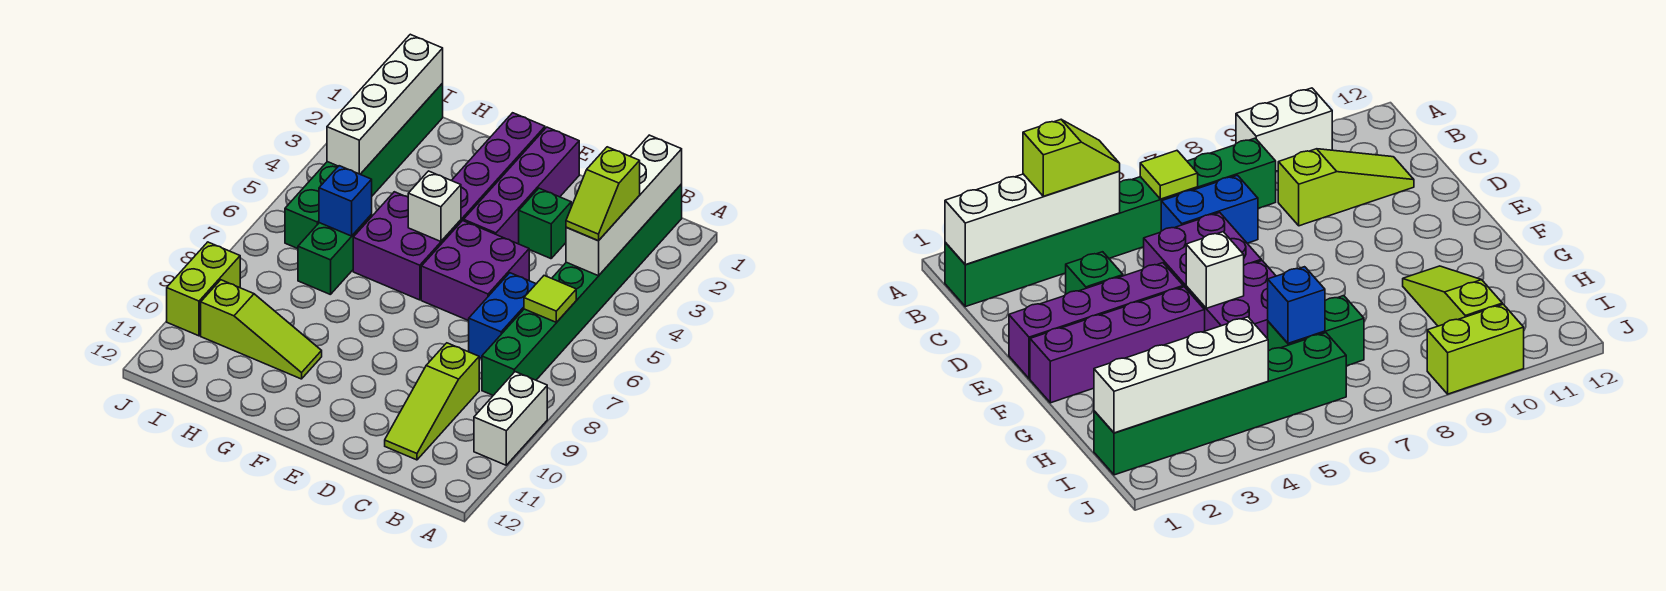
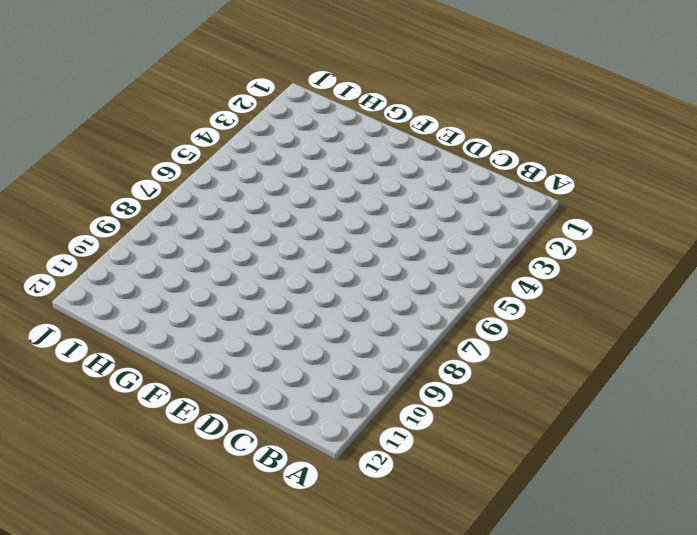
none -> white 1x2 brick [474,372,547,465]
none -> green 1x8 brick [482,184,682,395]
none -> blue 1x2 brick [469,273,536,358]

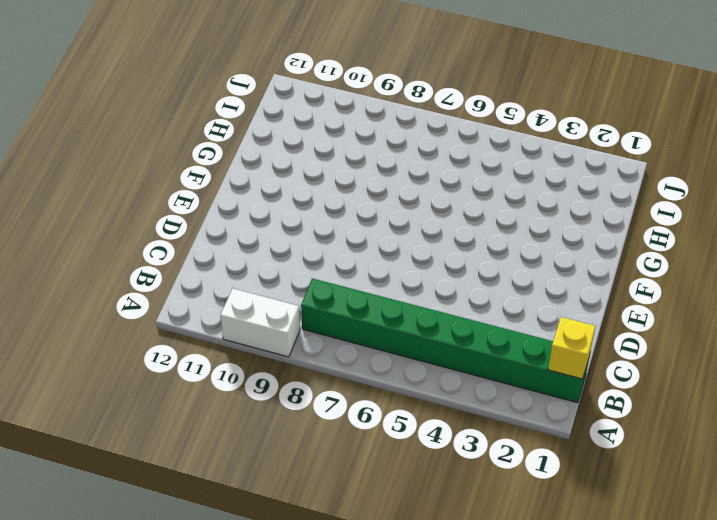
yellow 1x1 brick [548,317,595,379] -> white 1x4 brick [566,135,682,276]
none -> blue 1x2 brick [469,273,536,358]
none -> lime 1x3 slope [385,343,479,460]
none -> green 1x1 brick [519,188,571,259]

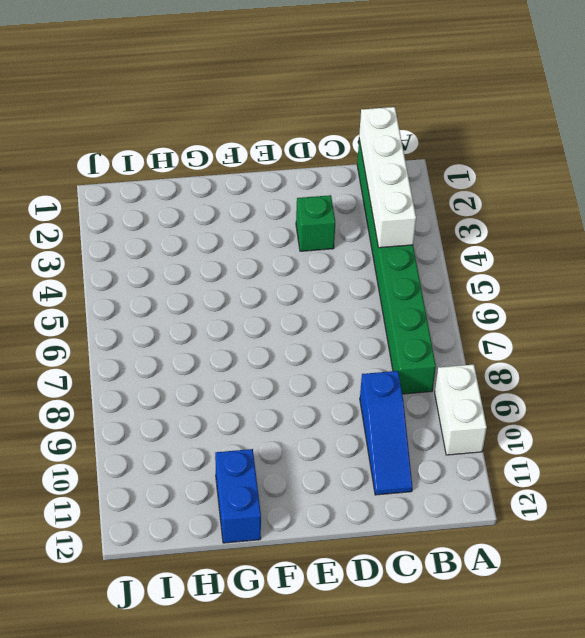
blue 1x3 slope [360,371,412,495] -> lime 1x3 slope [385,343,479,460]
blue 1x2 brick [215,449,261,543] -> blue 1x2 brick moved to [469,273,536,358]
none -> purple 2x2 brick [421,221,529,321]
none -> purple 1x4 brick [464,127,579,244]
none -> purple 1x4 brick [451,113,545,222]

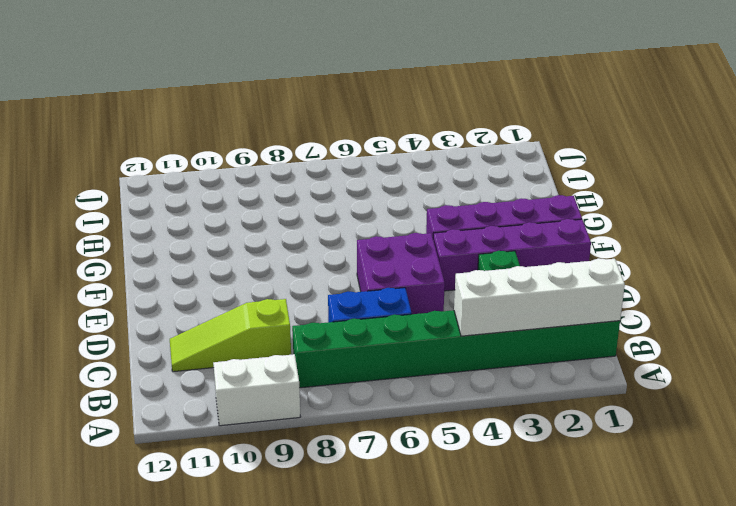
none -> purple 2x2 brick [353,192,461,300]
none -> lime 1x3 slope [201,280,322,379]
none -> green 1x2 brick [298,215,372,295]

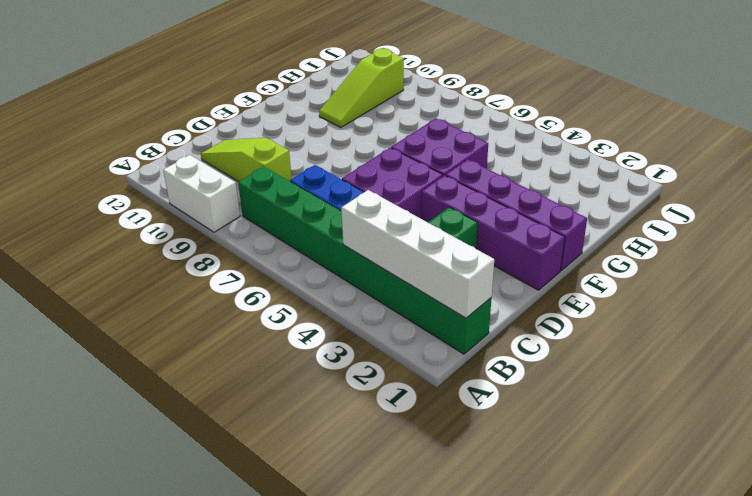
none -> green 1x2 brick [298,215,372,295]
none -> green 1x6 brick [285,83,443,249]
none -> lime 1x2 brick [167,242,240,336]

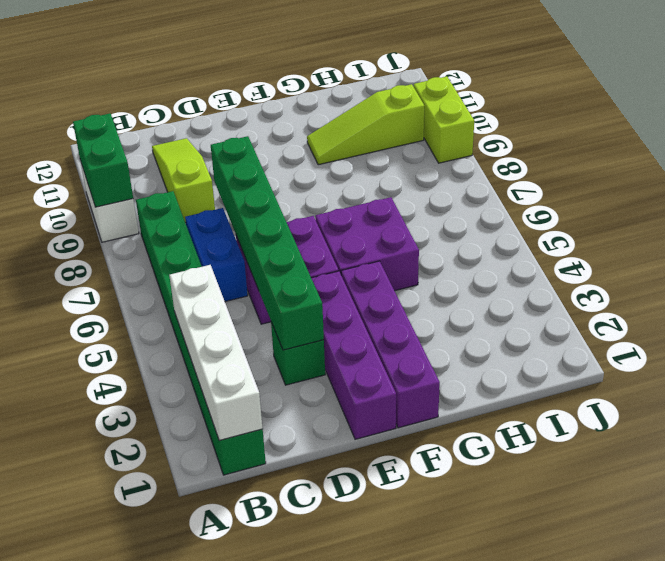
green 1x2 brick [73,113,133,207] -> green 1x2 brick moved to [298,215,372,295]
green 1x6 brick [211,136,324,350] -> green 1x6 brick moved to [285,83,443,249]
none -> lime 1x1 tile [524,276,576,322]
none -> white 1x1 brick [408,171,461,241]
none -> blue 1x1 brick [319,166,372,236]

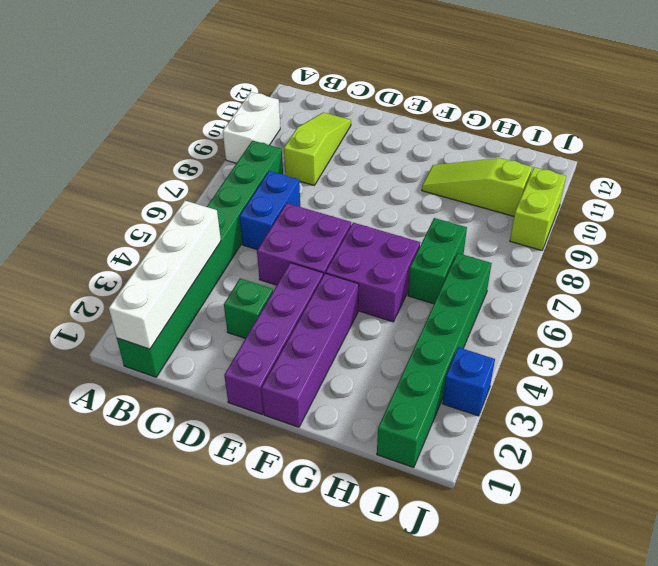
blue 1x1 brick [442,347,495,416] -> blue 1x1 brick moved to [319,166,372,236]
none -> lime 1x1 tile [524,276,576,322]
none -> white 1x1 brick [408,171,461,241]
none -> white 1x4 brick [327,34,443,174]

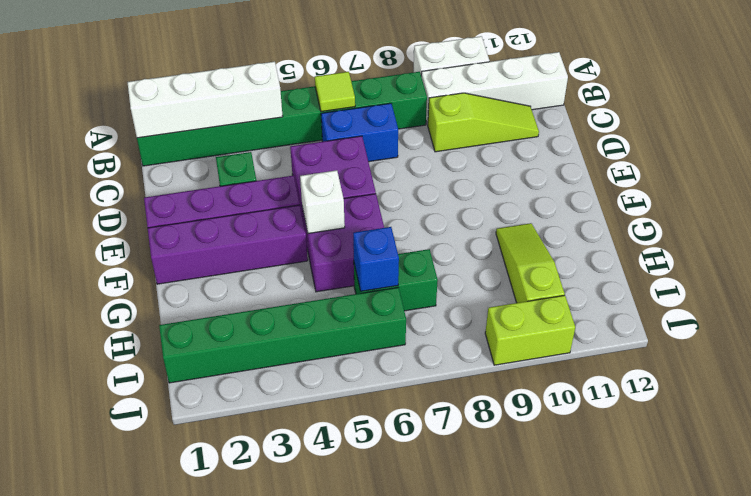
white 1x4 brick [421,52,568,125] -> white 1x4 brick moved to [327,34,443,174]
none -> lime 1x2 slope [566,147,640,241]

